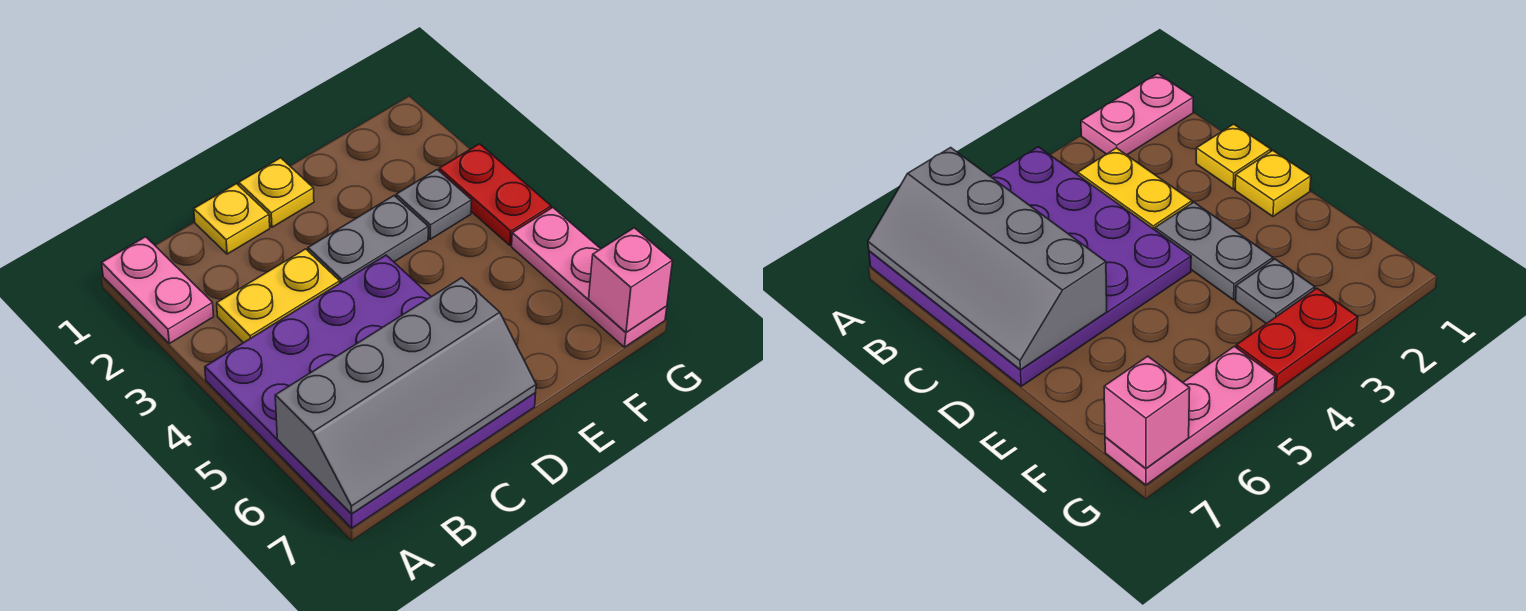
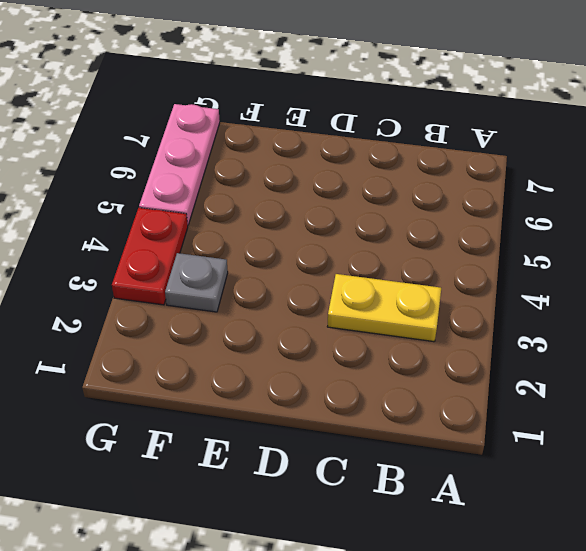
none -> pink 1x2 plate [102,237,214,343]
none -> purple 4x4 plate [205,255,536,528]

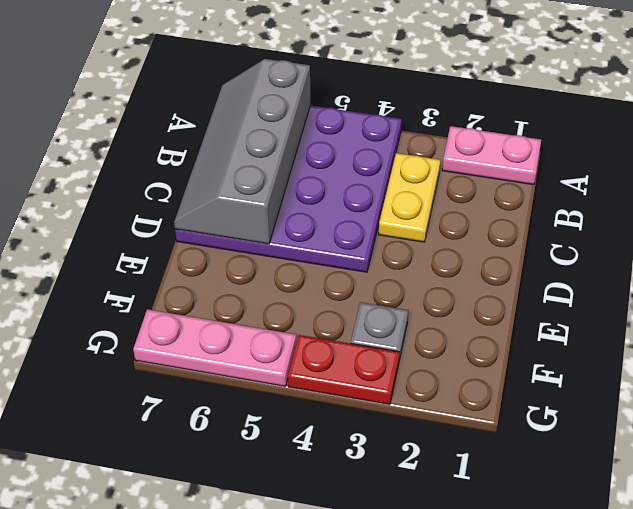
none -> yellow 1x1 plate [194,184,270,254]
none -> yellow 1x1 plate [239,158,314,227]

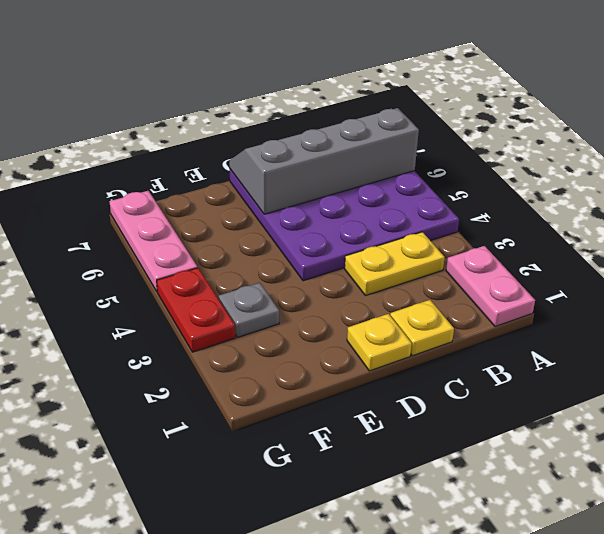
none -> grey 1x2 plate [308,196,428,283]
none -> pink 1x1 brick [589,228,672,333]

